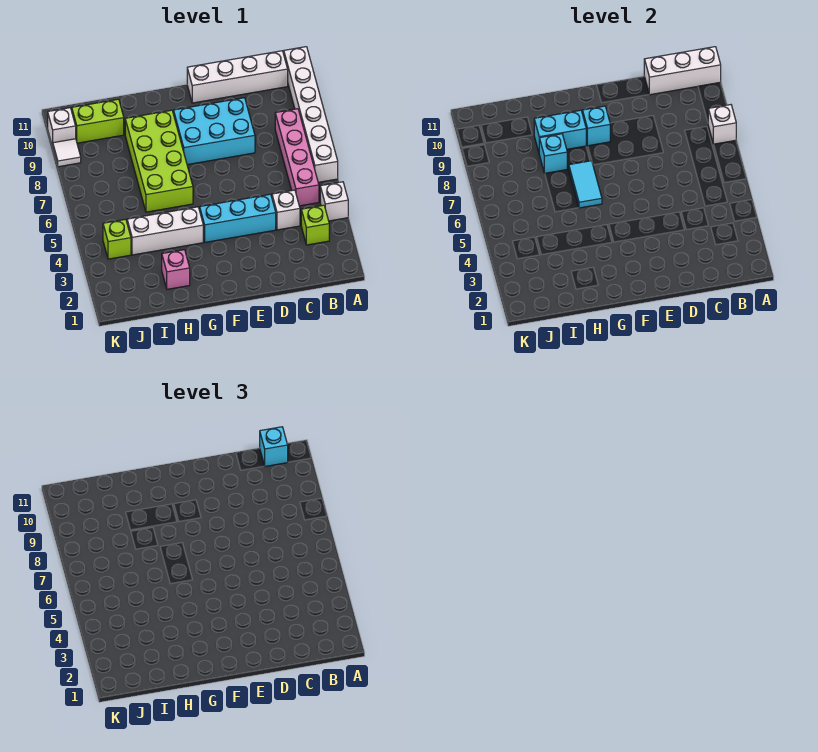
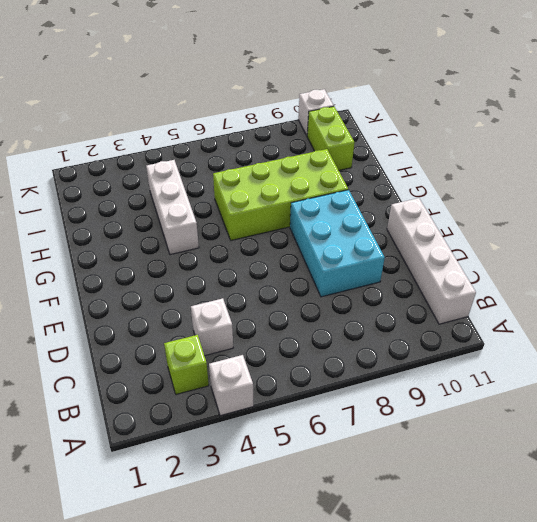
none -> white 1x6 brick [284,47,338,182]
none -> pink 1x4 brick [275,109,319,206]
none -> cyan 1x3 brick [200,194,276,242]

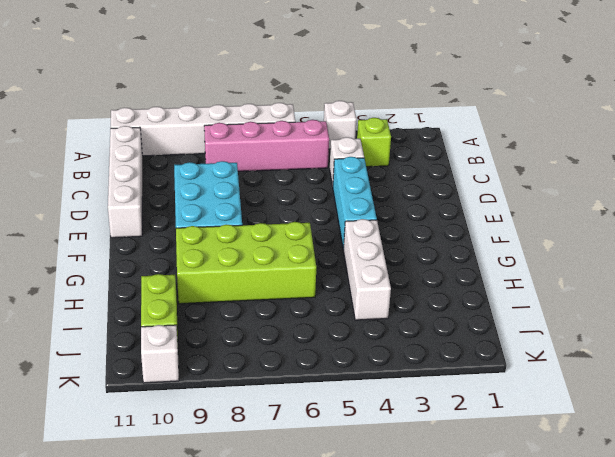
none -> pink 1x1 brick [162,250,190,289]
none -> lime 1x1 brick [103,219,131,259]
none -> white 1x1 tile [53,139,81,167]

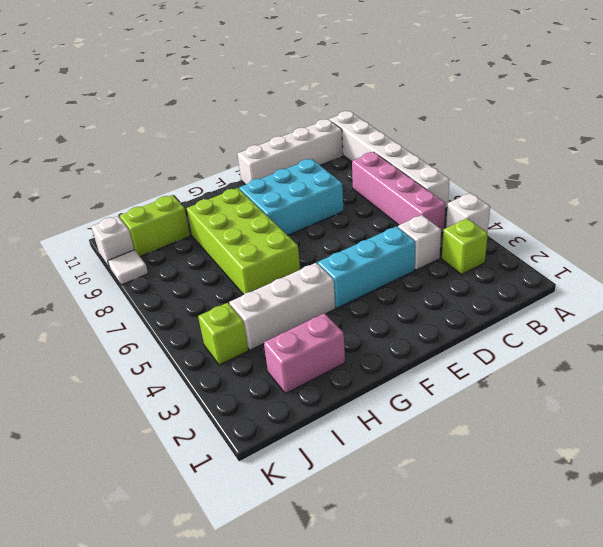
pink 1x2 brick [264,313,345,394] -> pink 1x1 brick [162,250,190,289]
none -> white 1x1 brick [708,105,736,144]
none -> white 1x3 brick [644,47,721,95]
none -> cyan 1x1 brick [582,106,610,146]

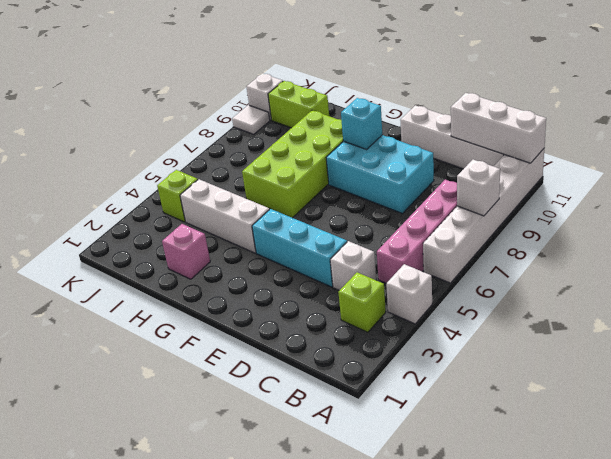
none -> cyan 1x2 tile [569,161,602,208]
none -> cyan 1x2 brick [534,110,586,152]
none -> cyan 1x1 brick [539,134,567,173]

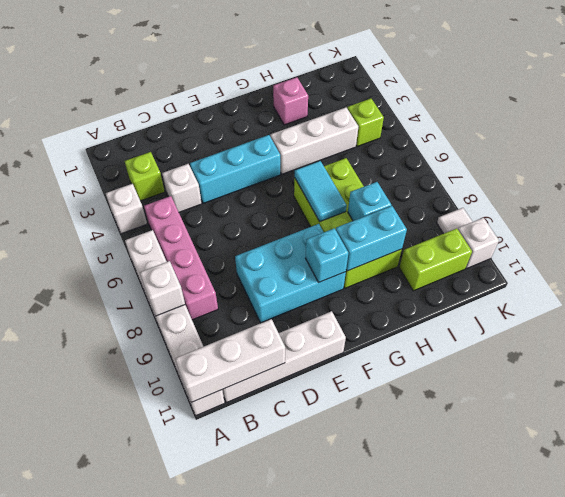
none -> cyan 1x1 brick [260,427,288,466]

